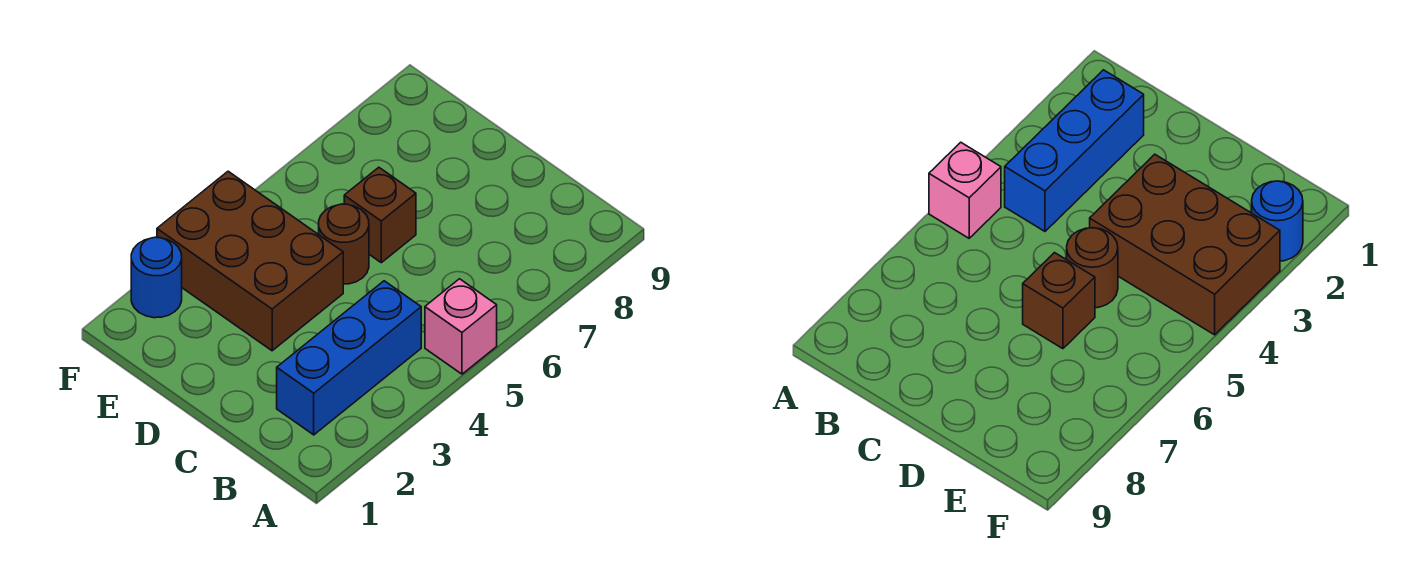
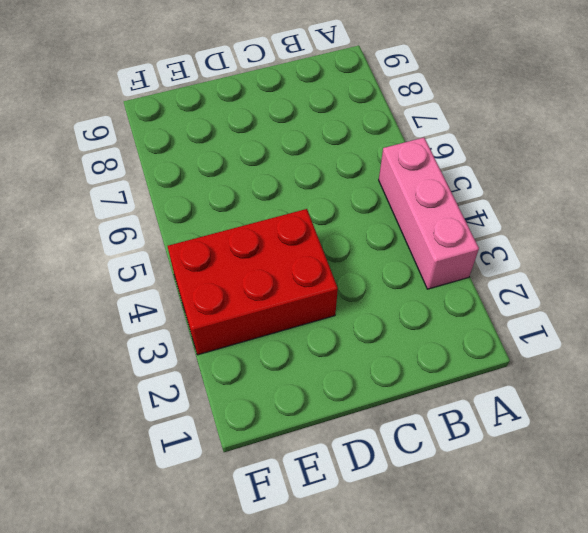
pink 1x3 brick [379,138,479,289] -> pink 1x1 brick [425,279,497,374]
red 2x3 brick [168,209,338,355] -> brown 2x3 brick [157,171,343,351]
none -> blue 1x3 brick [277,281,421,435]
none -> brown 1x1 round brick [319,204,369,284]

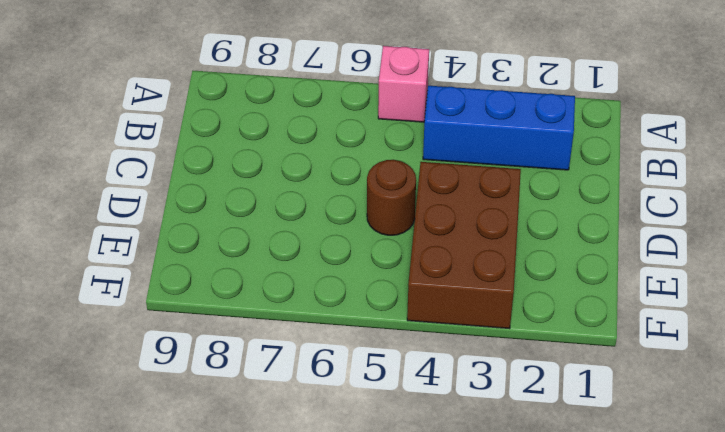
none -> brown 1x1 brick [344,167,416,263]
none -> blue 1x1 round brick [131,237,182,318]

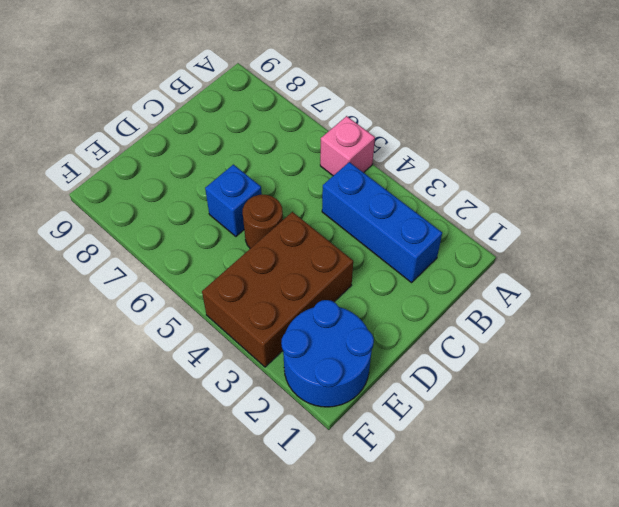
blue 1x1 brick [205,165,262,236] -> brown 1x1 brick [344,167,416,263]
blue 2x2 round brick [281,300,374,407] -> blue 1x1 round brick [131,237,182,318]

